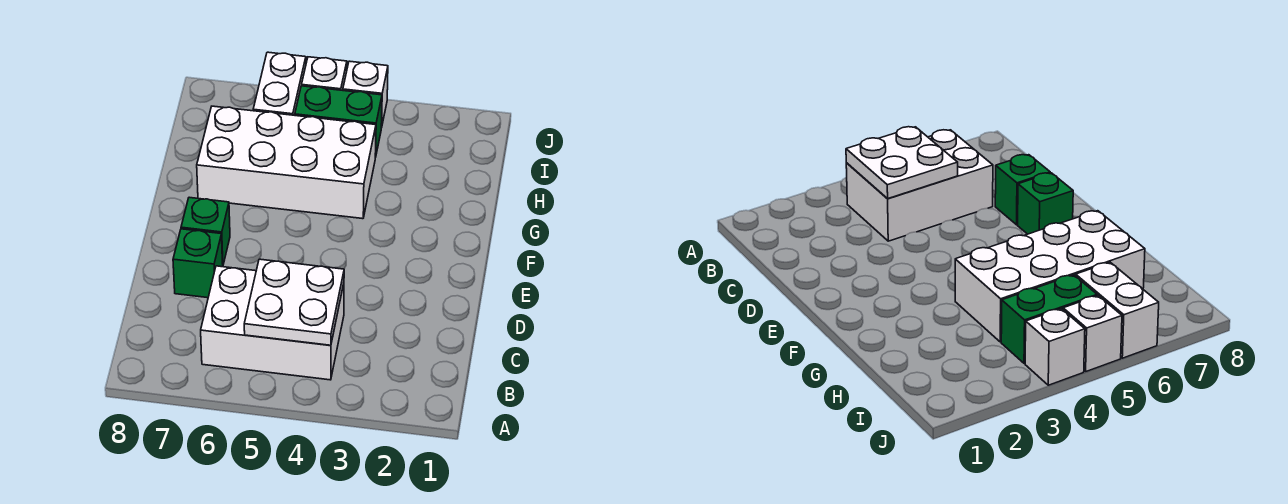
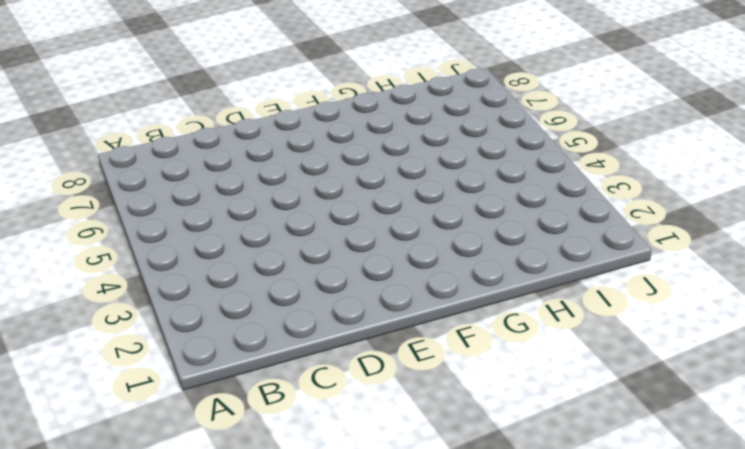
none -> white 2x3 brick [201,266,344,380]
none -> green 1x1 brick [173,229,223,298]

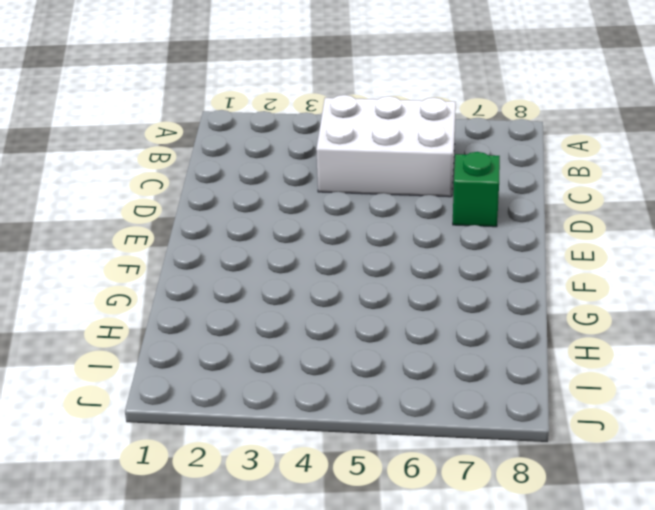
none -> green 1x1 brick [181,197,230,264]
none -> white 2x4 brick [197,106,376,219]

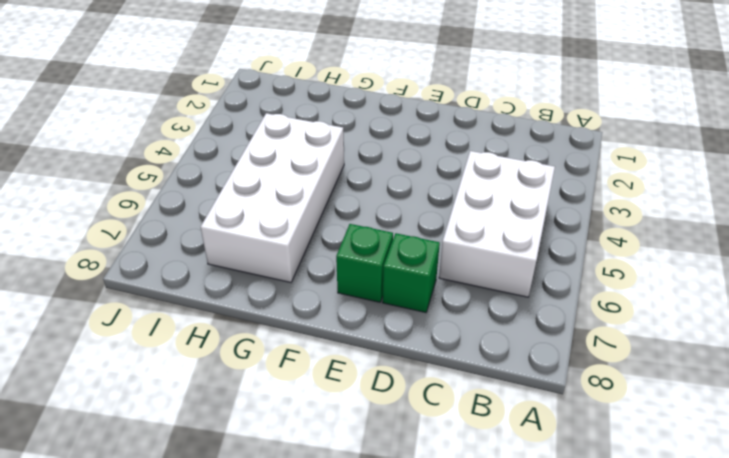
none -> green 1x2 brick [295,86,382,157]
none -> white 1x2 brick [253,52,306,115]

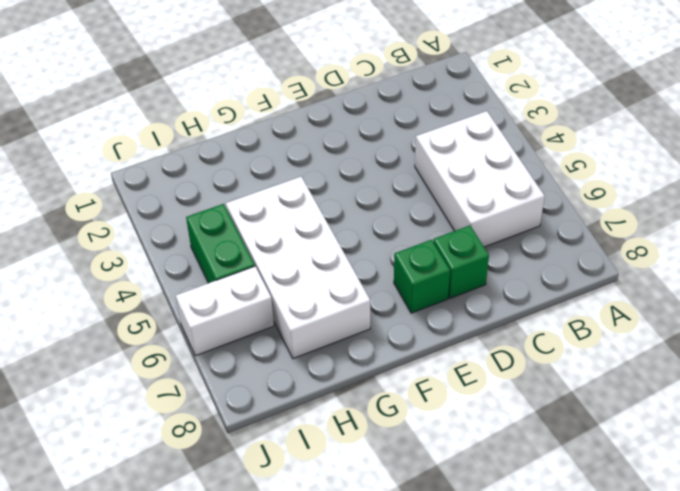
none -> white 1x1 brick [343,61,388,128]
none -> white 1x1 brick [302,57,347,90]

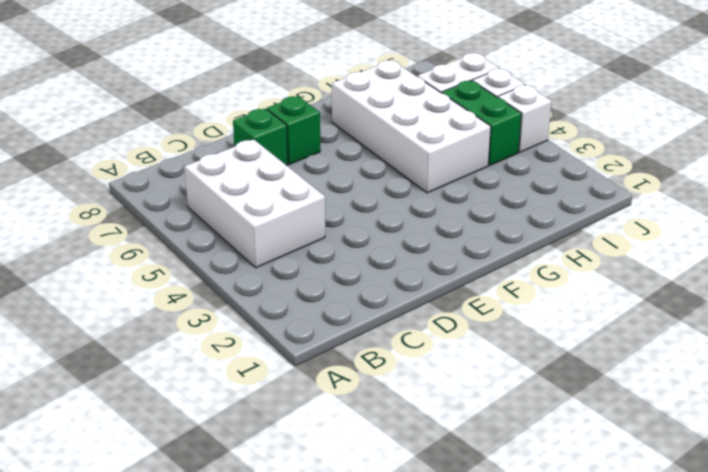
none -> white 2x2 plate [244,259,344,345]

